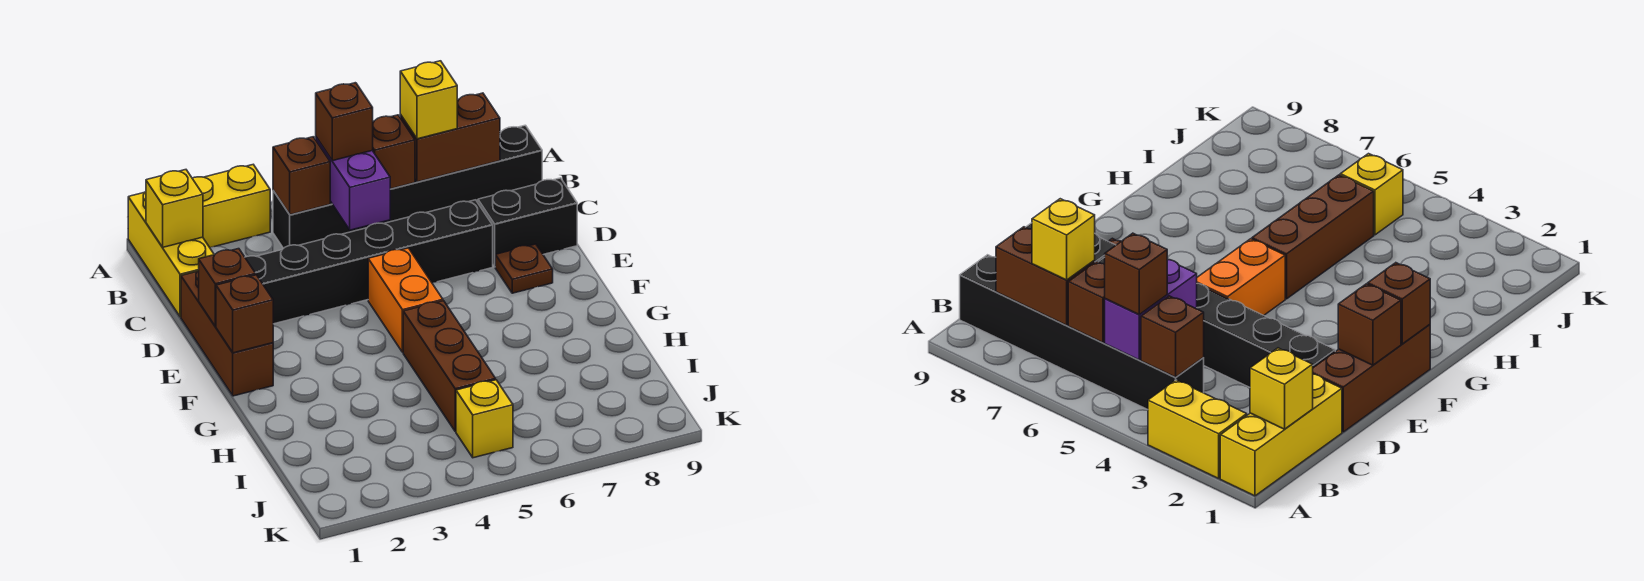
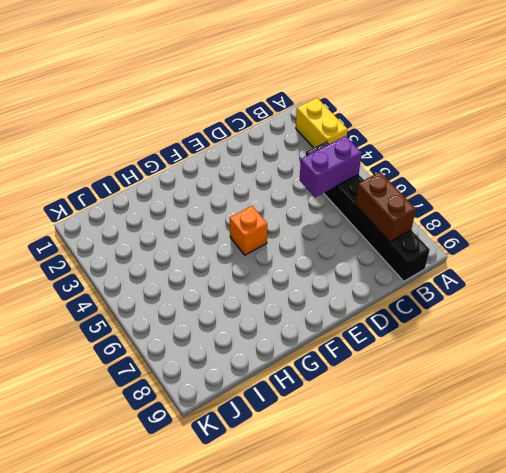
orange 1x1 brick [230,206,267,255] -> orange 1x2 brick [368,248,443,352]
none -> yellow 1x3 brick [128,192,214,317]
none -> brown 1x3 brick [181,270,273,396]
none -> black 1x6 brick [245,200,493,324]

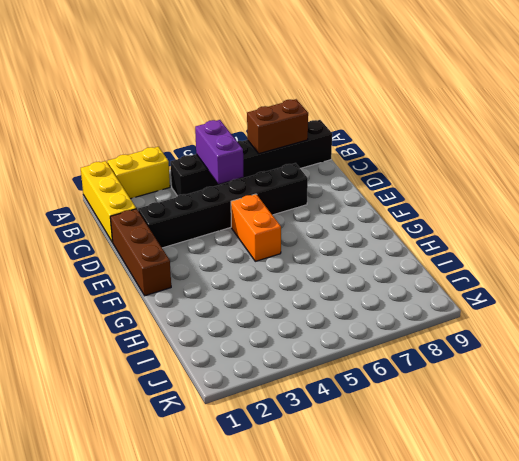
none -> black 1x2 brick [478,178,577,267]
none -> brown 1x1 plate [495,244,553,293]
none -> brown 1x3 brick [403,301,496,431]

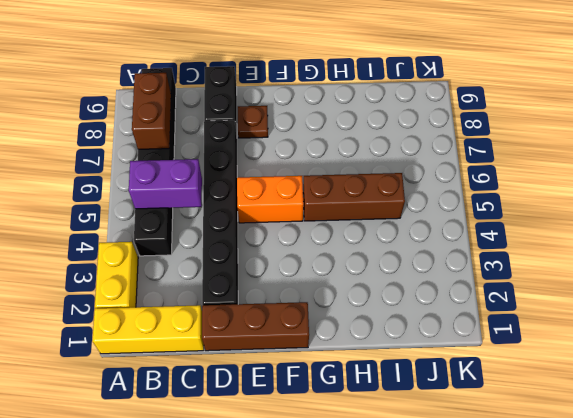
none -> yellow 1x1 brick [456,380,513,458]
none -> yellow 1x1 brick [146,170,203,247]
none -> brown 1x1 brick [273,137,330,215]

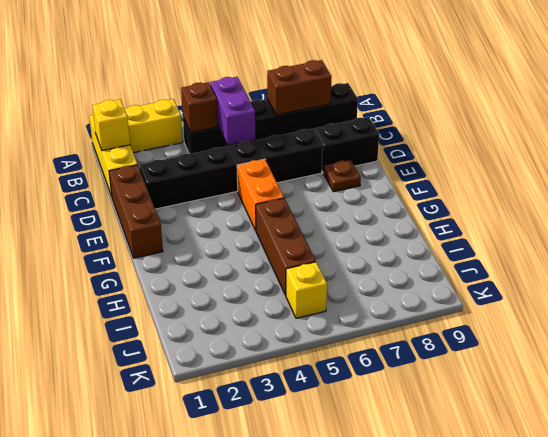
none -> brown 1x1 brick [372,115,415,189]
none -> brown 1x1 brick [199,249,256,326]
none -> brown 1x1 brick [216,275,273,353]

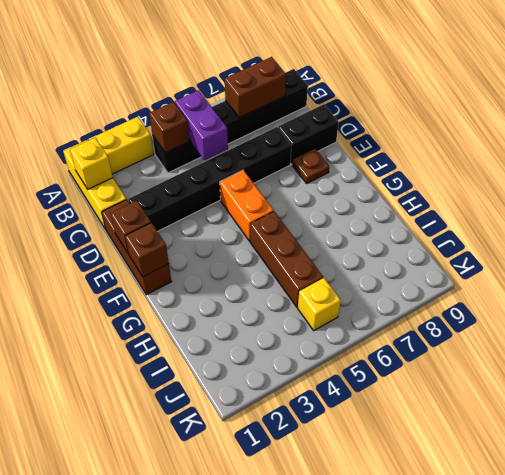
none -> brown 1x1 brick [372,115,415,189]
none -> brown 1x1 brick [316,83,373,161]
none -> yellow 1x1 brick [400,61,457,139]

